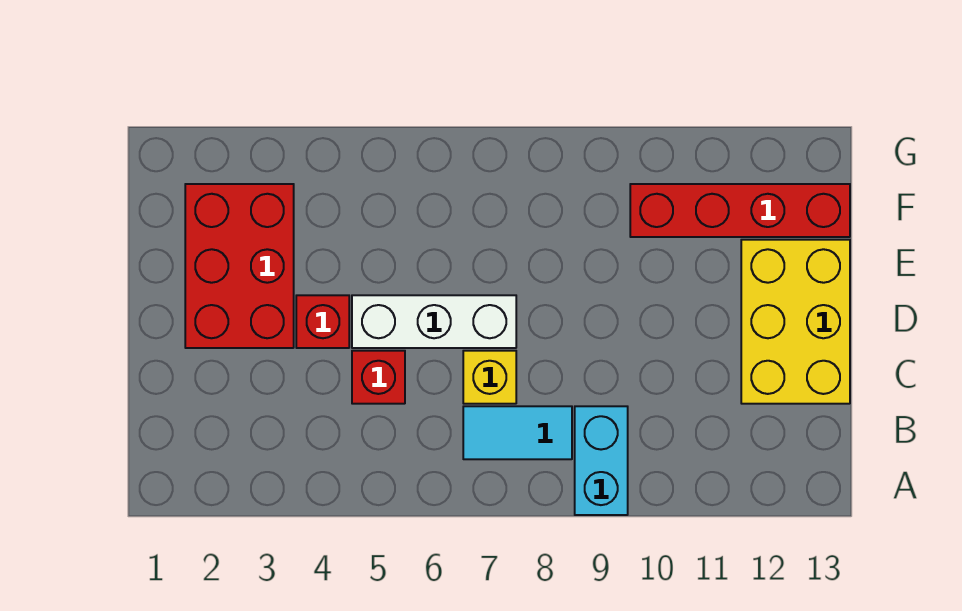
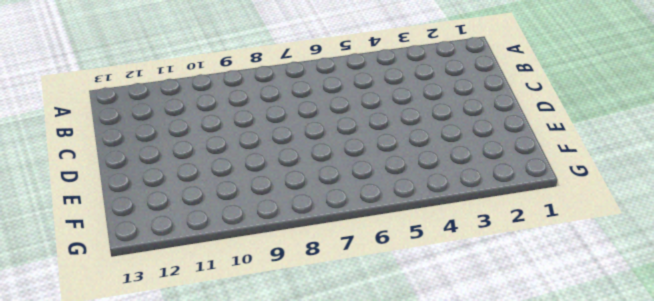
none -> cyan 1x2 brick [575,406,628,515]
none -> cyan 1x2 tile [463,406,572,459]

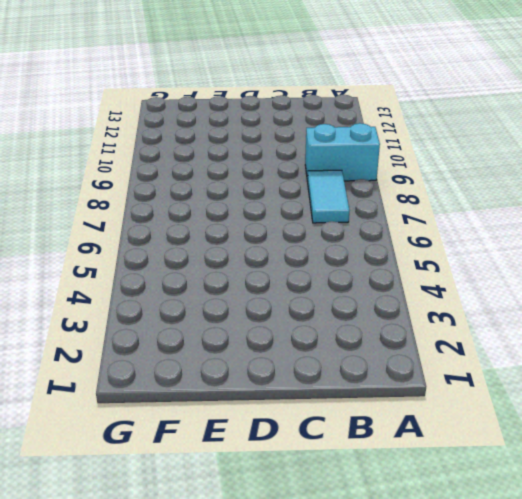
none -> red 1x1 brick [352,351,405,404]
none -> yellow 1x1 brick [463,351,516,404]

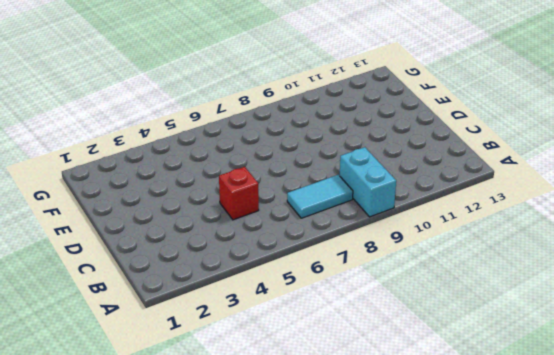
none -> yellow 1x1 brick [463,351,516,404]
none -> yellow 2x3 brick [741,240,850,404]

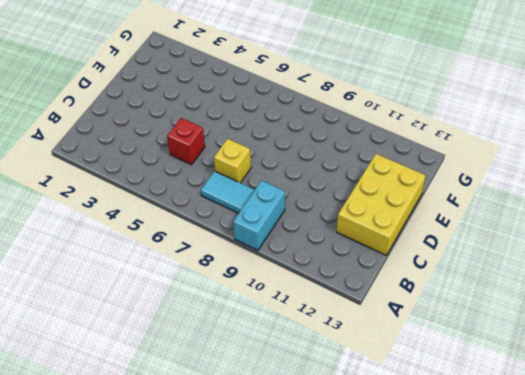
none -> red 2x3 brick [185,184,294,348]
none -> red 1x1 brick [296,295,349,348]

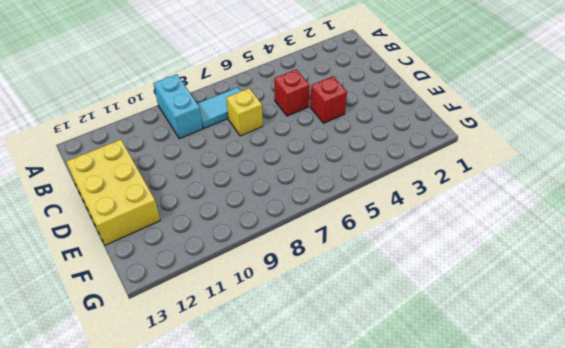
none -> red 2x3 brick [185,184,294,348]
none -> white 1x3 brick [352,295,516,348]

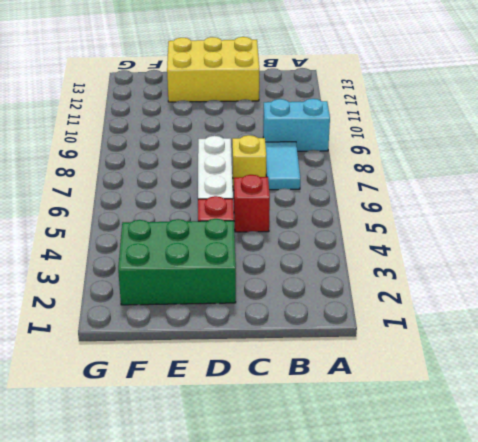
green 2x3 brick [118,219,236,305] -> red 2x3 brick [185,184,294,348]
none -> red 1x4 brick [630,184,850,237]

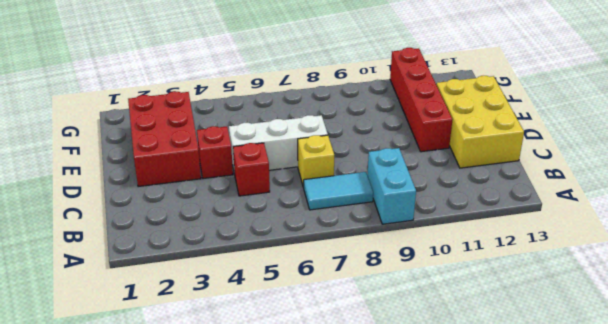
red 1x4 brick [390,48,453,152] -> red 1x4 brick turned to [630,184,850,237]

